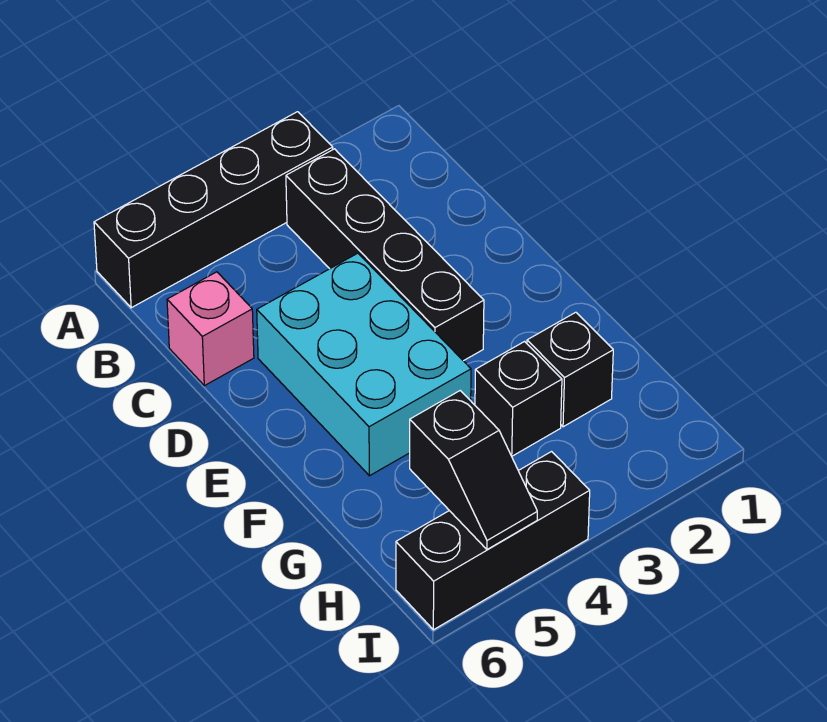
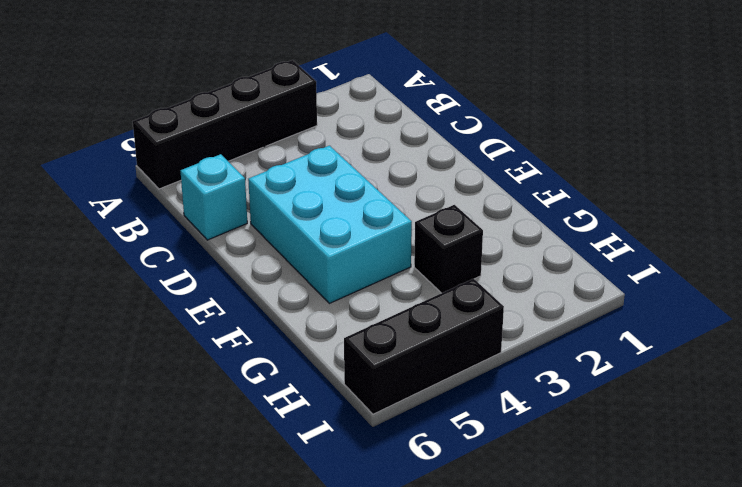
cyan 1x1 brick [181,154,247,240] -> pink 1x1 brick [167,272,254,386]
none -> black 1x4 brick [286,149,484,361]
none -> black 1x1 brick [527,312,613,427]

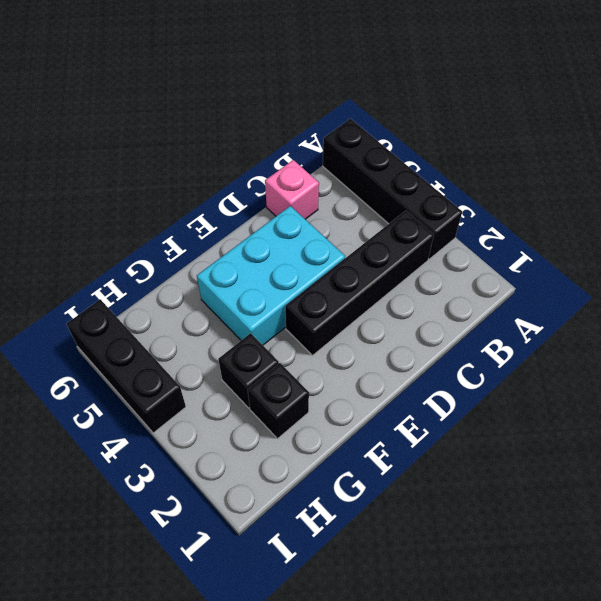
none -> black 1x2 slope [410,391,537,549]

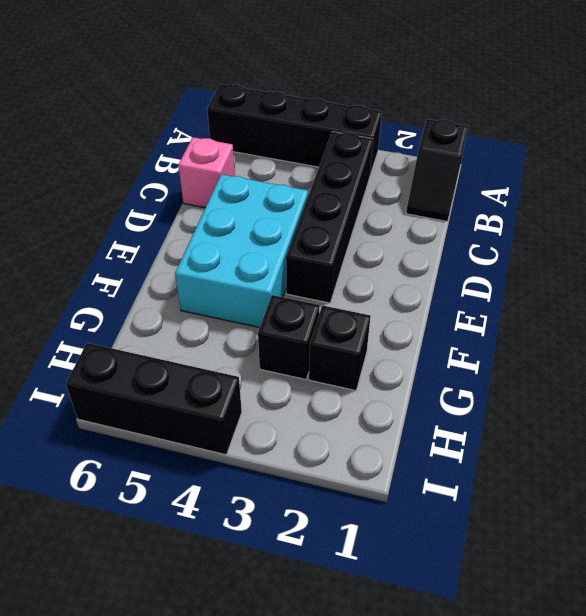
black 1x2 slope [406,119,468,221] -> black 1x2 slope moved to [410,391,537,549]

